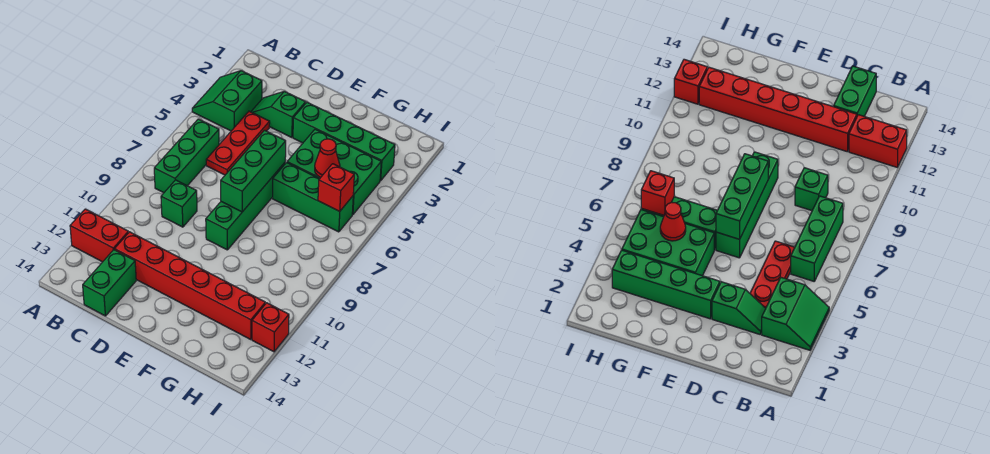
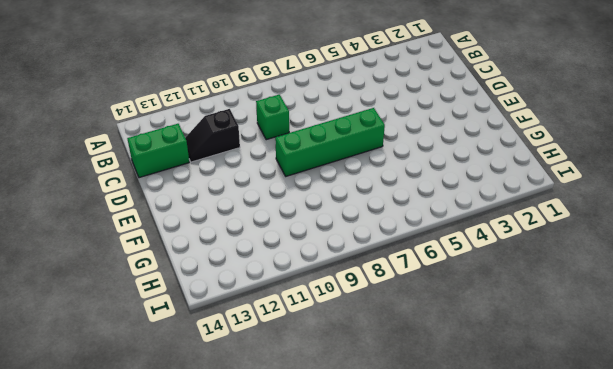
black 1x2 slope [185,109,240,162] -> red 1x6 brick [115,232,265,340]
none -> green 2x2 slope [192,71,262,131]
none -> red 1x2 brick [70,209,128,262]
none -> green 1x3 brick [154,119,219,193]

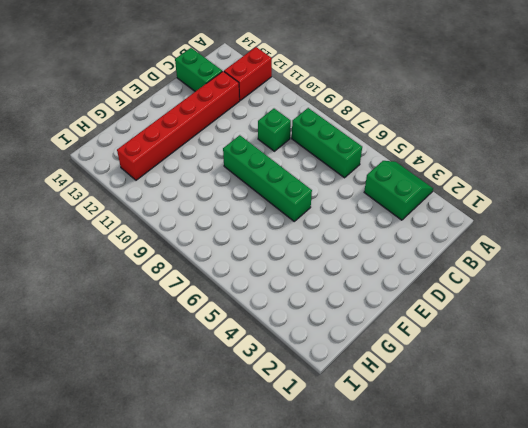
none -> green 1x2 slope [251,91,306,138]
none -> red 1x3 plate [206,111,270,175]
none -> green 1x4 brick [293,102,395,181]

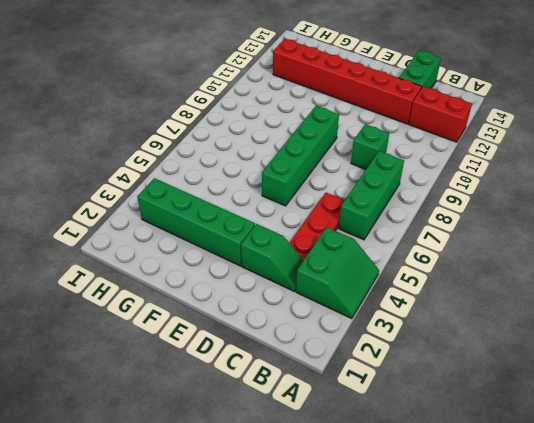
none -> green 2x3 brick [287,129,381,215]
none -> green 1x3 brick [272,163,353,232]
none -> red 1x1 brick [252,303,289,352]

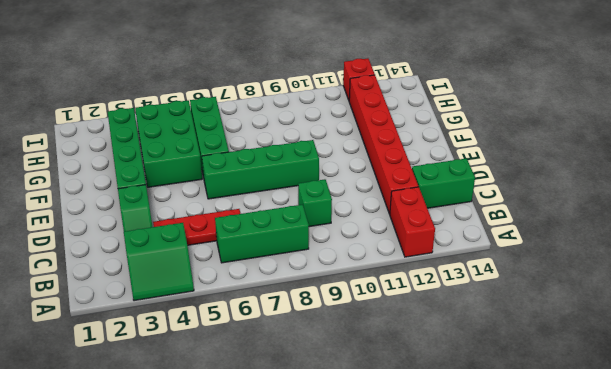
none -> green 1x3 brick [221,130,286,212]
none -> red 1x1 cone [315,139,340,178]
none -> red 1x1 brick [318,164,354,211]

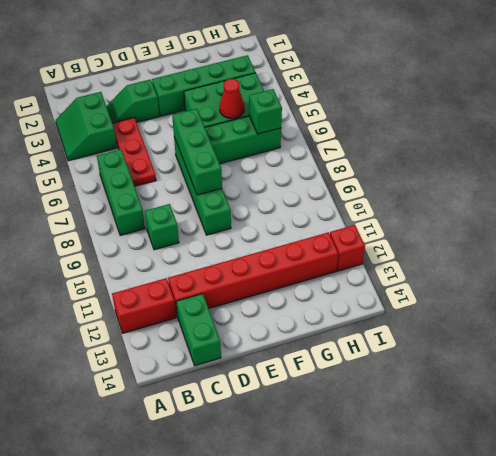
green 1x1 brick [249,89,282,134] -> red 1x1 brick [318,164,354,211]

